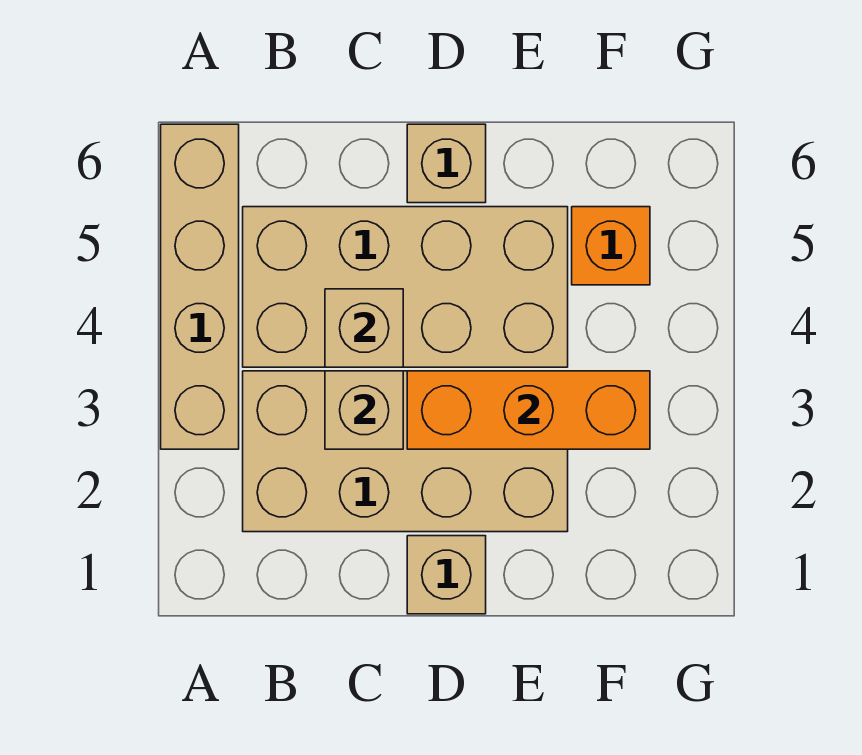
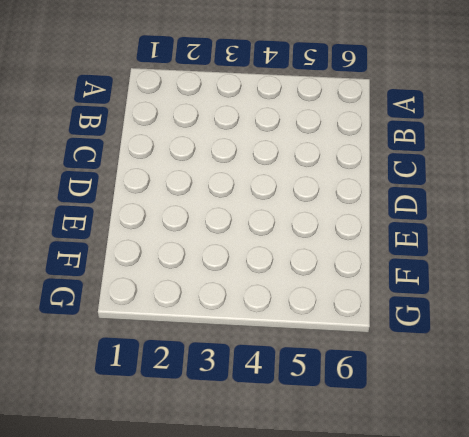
none -> tan 1x4 brick [161,124,239,449]
none -> tan 2x4 brick [243,371,568,532]

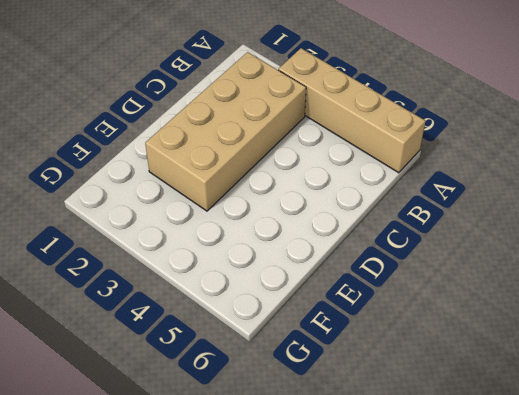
none -> tan 2x4 brick [243,207,568,367]
none -> tan 1x1 brick [407,536,486,614]

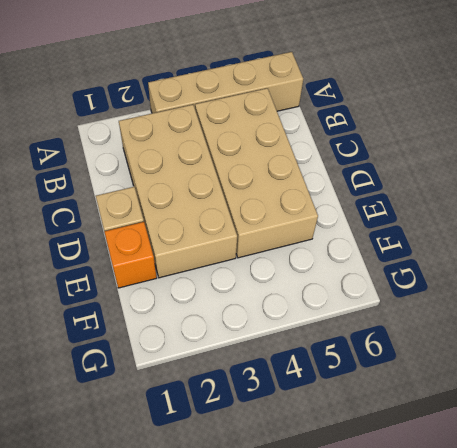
orange 1x1 brick [104,222,157,288] -> orange 1x1 brick moved to [572,207,650,285]
none -> tan 1x1 brick [407,124,486,203]
none -> tan 1x1 brick [325,371,403,449]

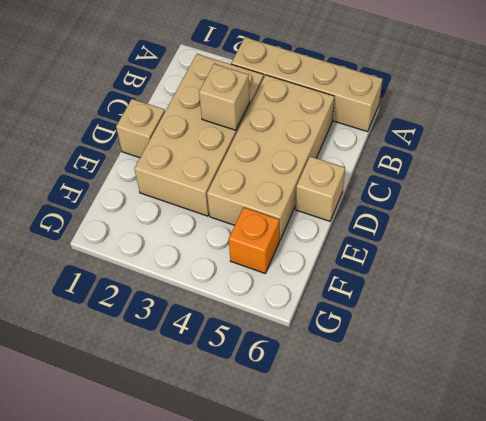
none -> tan 1x1 brick [325,289,403,367]
none -> orange 1x3 brick [407,371,650,449]

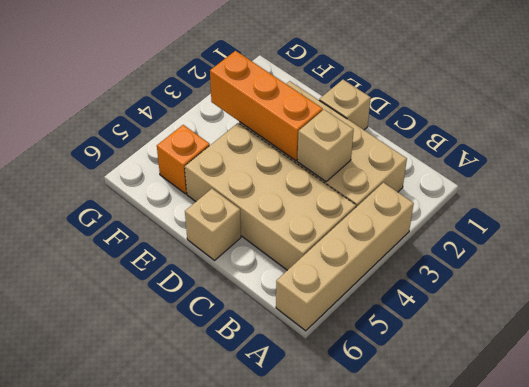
none -> tan 1x1 brick [325,289,403,367]

